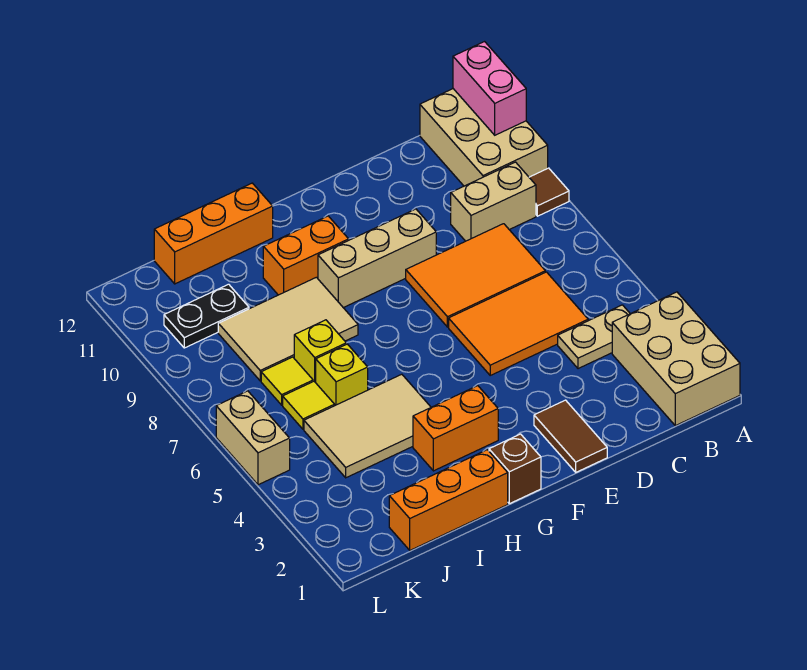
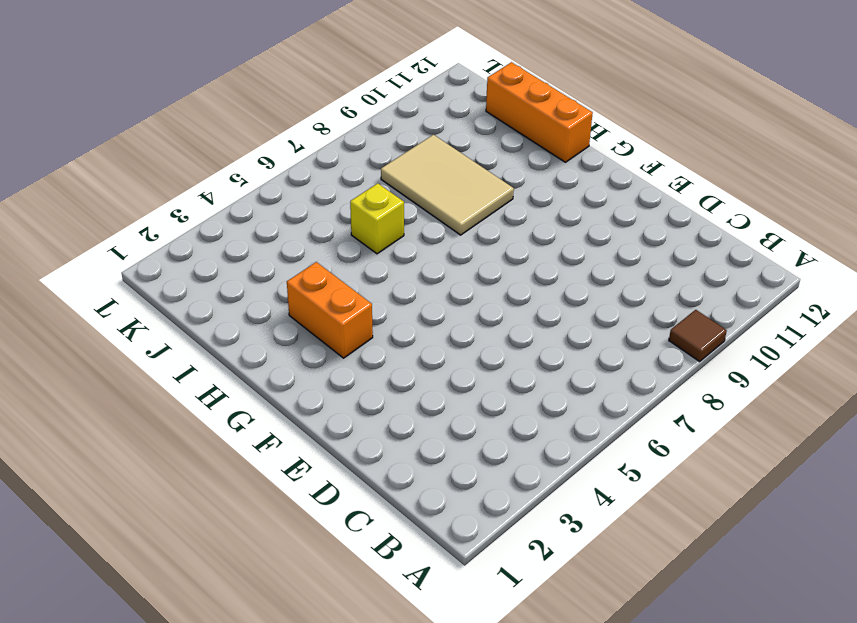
none -> tan 2x3 brick [612,292,740,426]
none -> tan 2x3 brick [420,89,548,186]
none -> tan 1x2 plate [558,305,630,369]

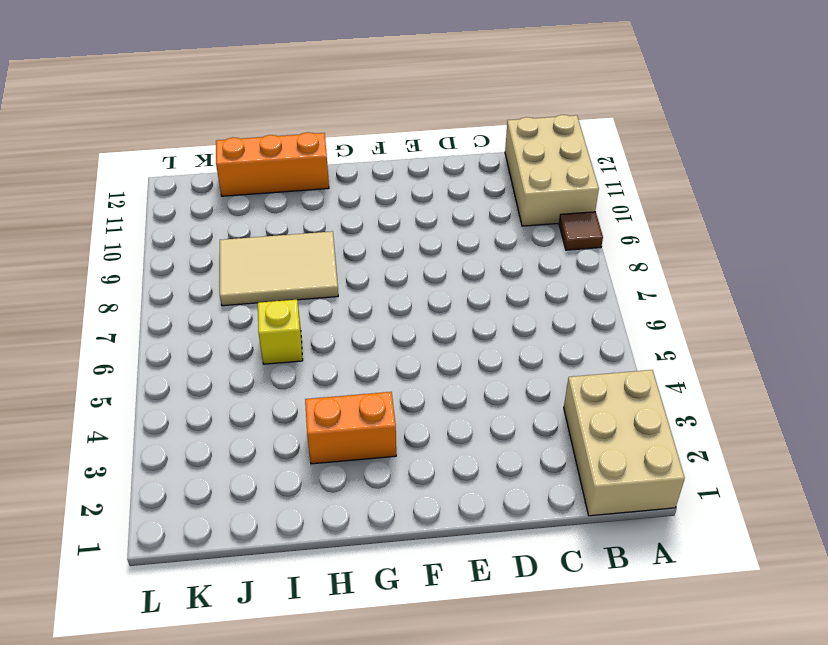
none -> tan 1x2 plate [558,305,630,369]
none -> tan 1x2 brick [451,162,536,241]
none -> orange 2x3 tile [449,272,588,375]

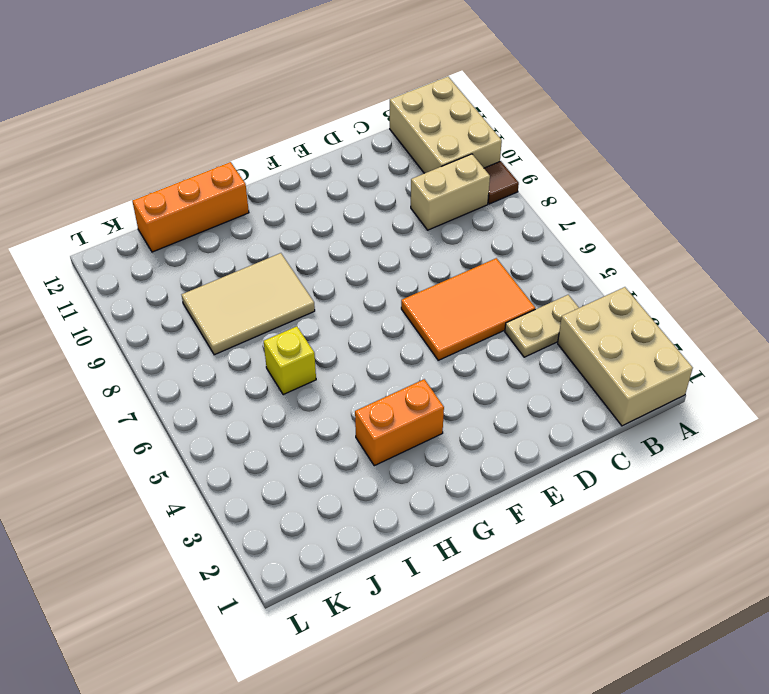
none -> orange 2x3 tile [406,224,545,327]
none -> brown 1x2 tile [534,400,607,472]
none -> tan 1x3 brick [318,209,436,308]

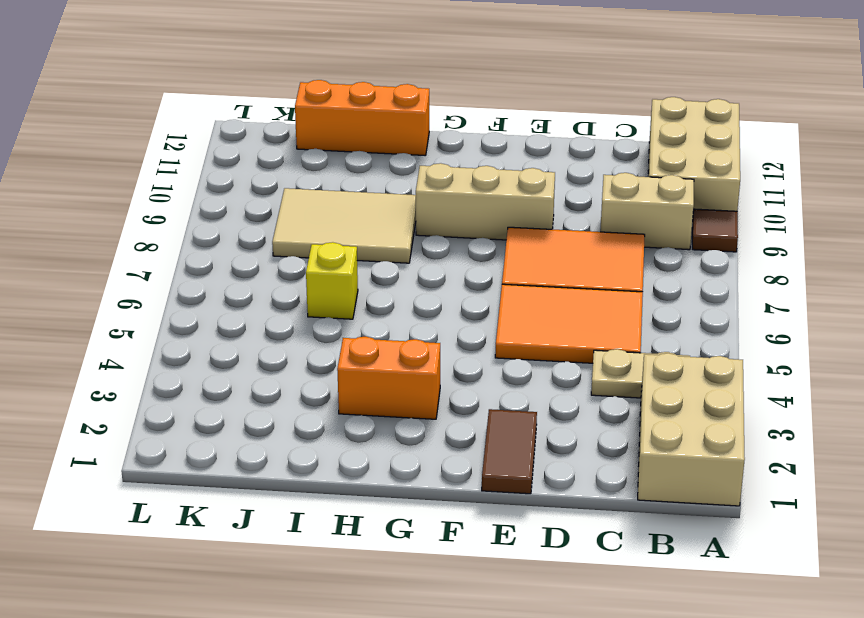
none -> brown 1x1 brick [489,434,541,504]
none -> orange 1x2 brick [263,216,349,295]
none -> orange 1x3 brick [389,450,508,550]

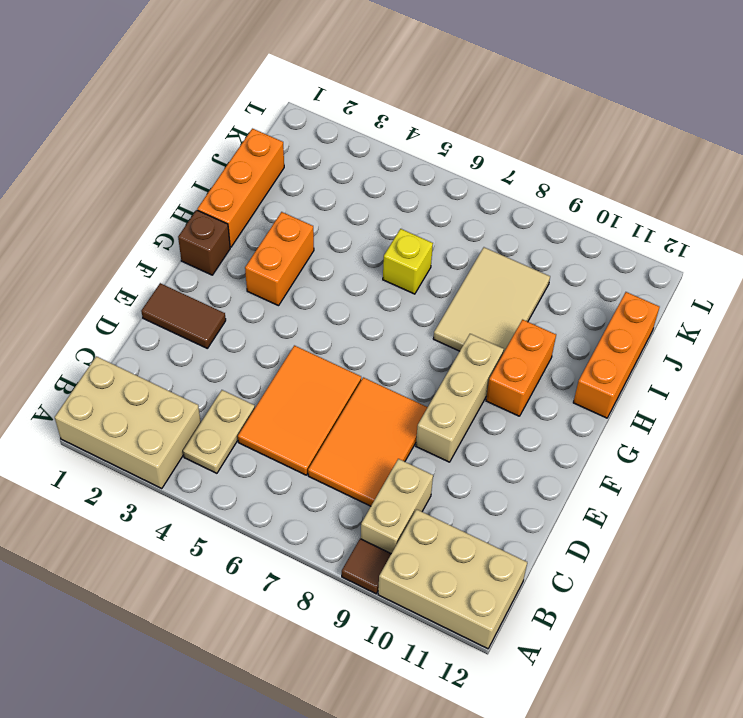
none -> tan 2x3 tile [304,374,431,478]
none -> yellow 1x1 brick [294,320,346,383]
none -> yellow 1x1 tile [283,381,335,429]

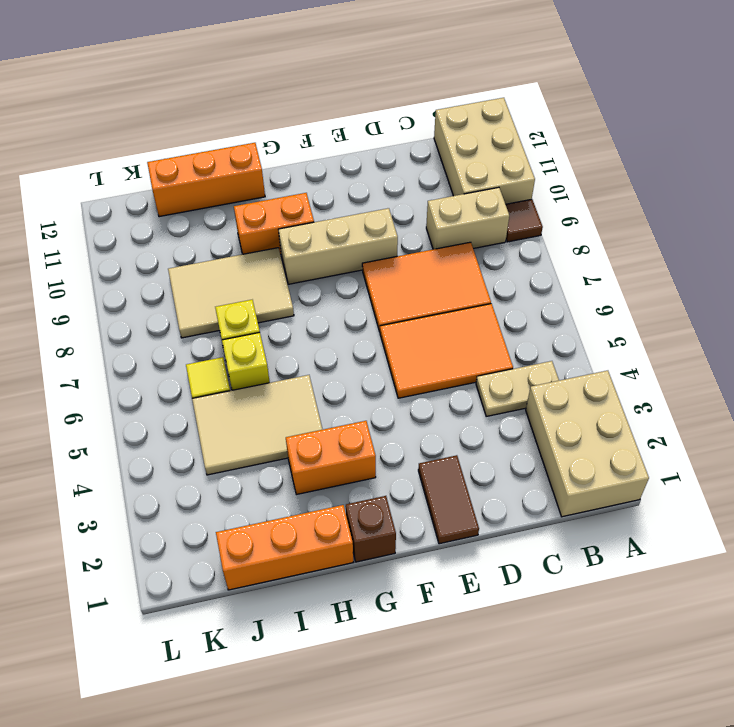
none -> yellow 1x1 tile [261,357,313,405]
none -> black 1x2 plate [164,284,249,348]
none -> tan 1x2 brick [216,391,290,485]

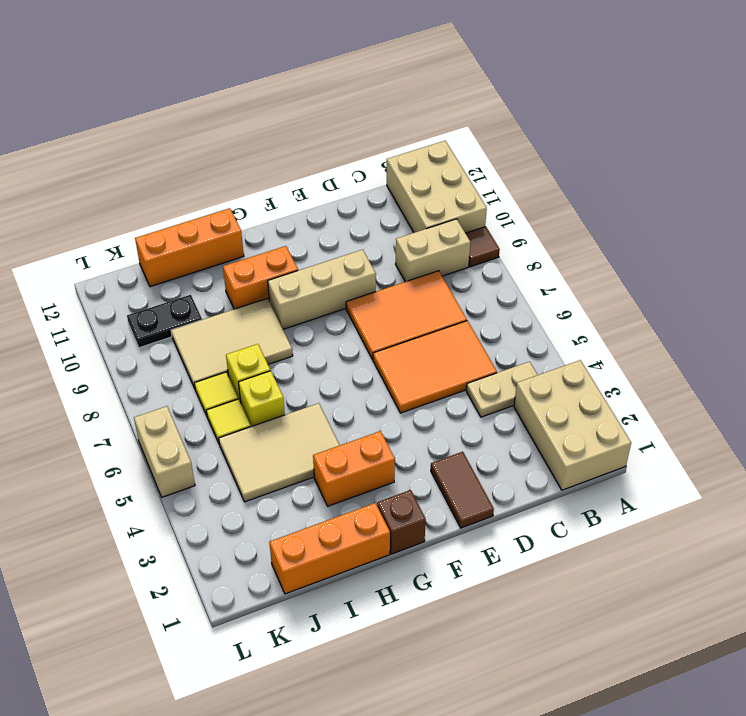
none -> pink 1x2 brick [453,42,526,135]

